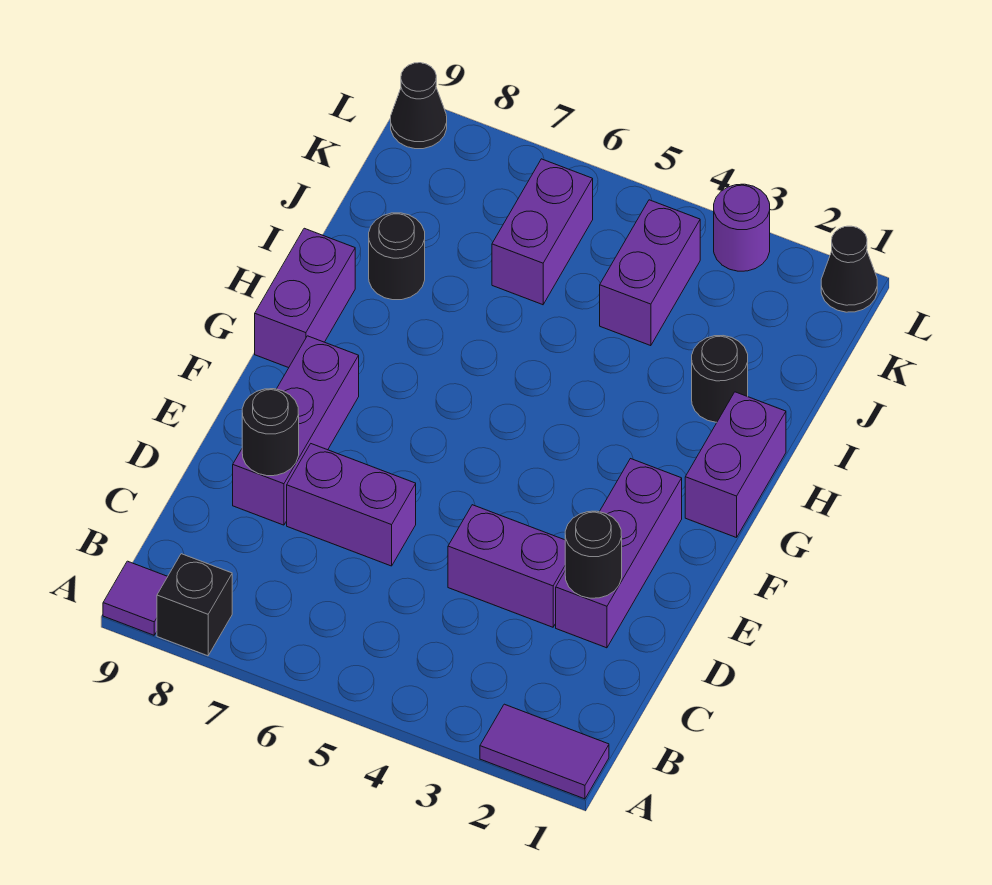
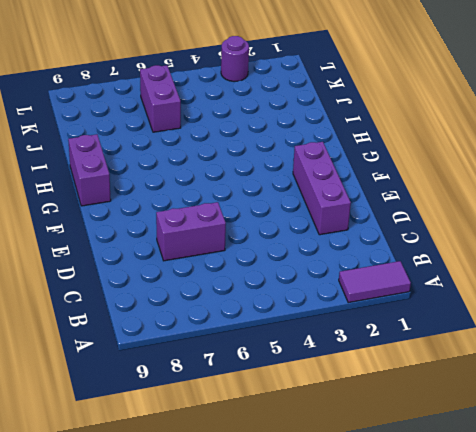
none -> black 1x1 brick [157,554,232,656]
none -> purple 1x1 tile [103,561,168,635]
none -> purple 1x2 brick [448,505,565,627]

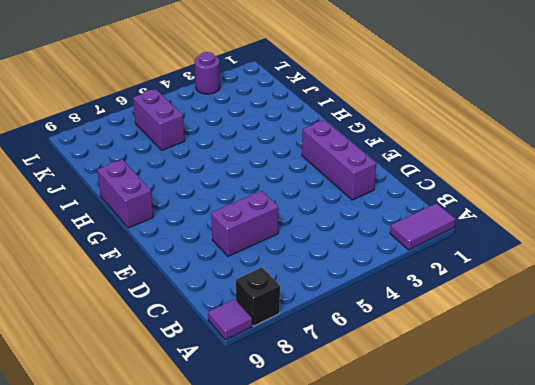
none -> purple 1x2 brick [448,505,565,627]
none -> purple 1x3 brick [233,336,359,525]
none -> purple 1x2 brick [685,392,786,538]

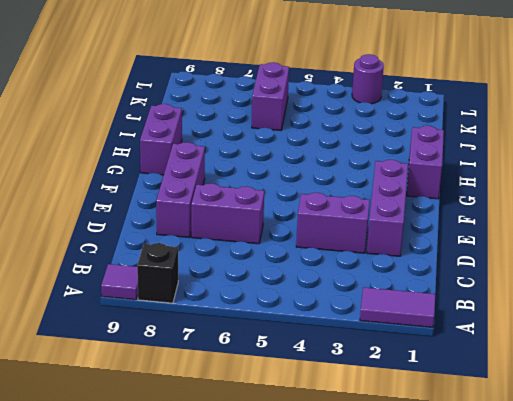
none -> black 1x1 round brick [692,336,748,422]
none -> black 1x1 round brick [369,213,425,300]
none -> purple 1x2 brick [600,200,700,346]

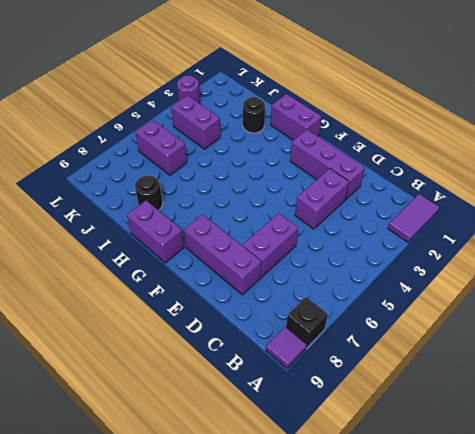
none -> black 1x1 cone [821,226,877,312]
none -> black 1x1 cone [391,63,447,149]
none -> black 1x1 round brick [565,511,622,598]

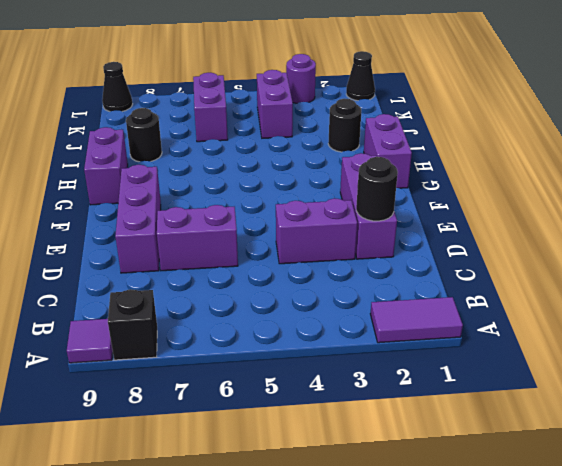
none -> black 1x1 round brick [242,389,299,476]

